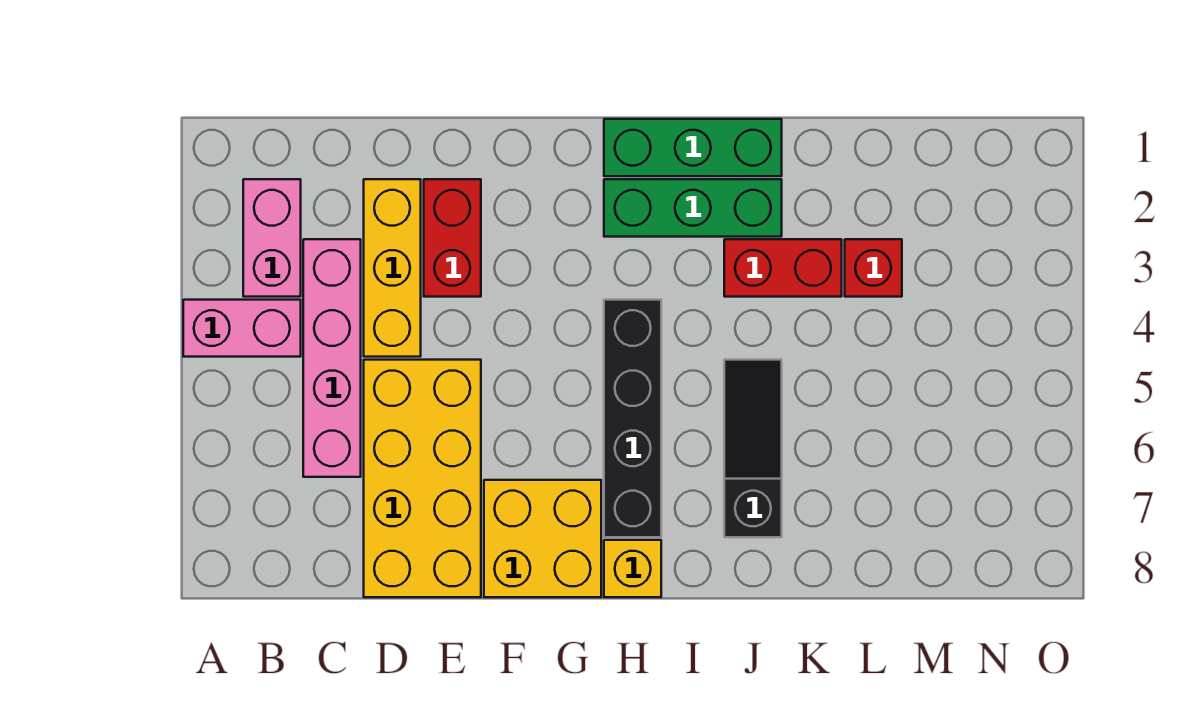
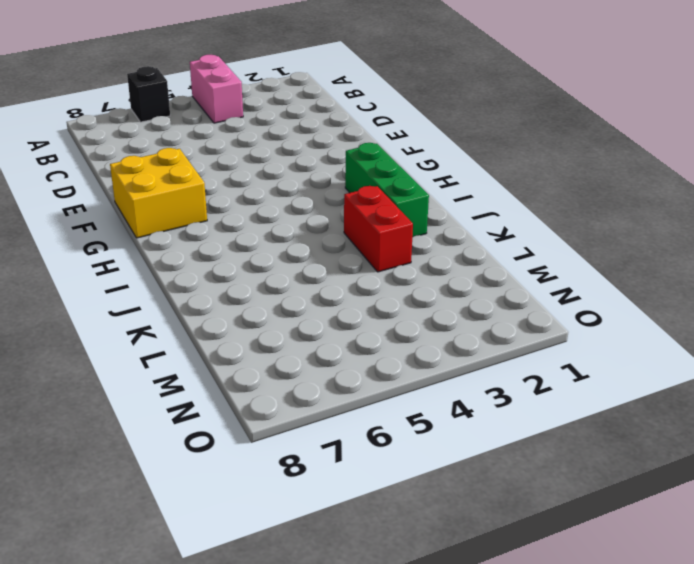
black 1x1 brick [127,66,170,122] -> none
none -> pink 1x2 brick [243,179,301,297]
none -> pink 1x4 brick [303,239,361,477]
none -> yellow 1x3 brick [364,179,421,357]

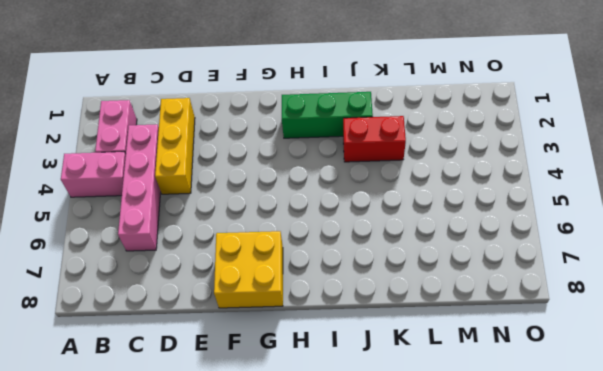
none -> yellow 2x4 brick [364,360,481,597]
none -> red 1x2 brick [424,179,481,297]
none -> green 1x3 brick [604,119,782,176]

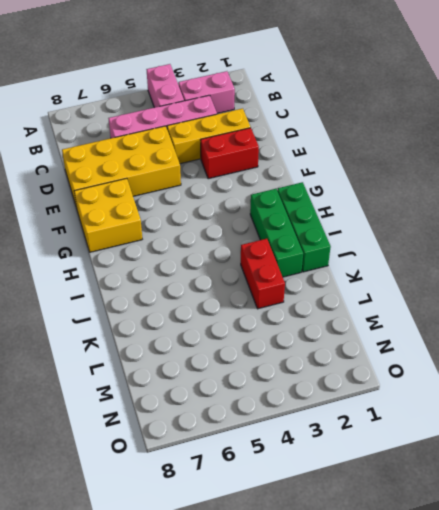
none -> black 1x4 brick [604,300,661,537]
none -> yellow 1x1 brick [604,540,661,597]
none -> black 1x3 slope [724,360,782,537]

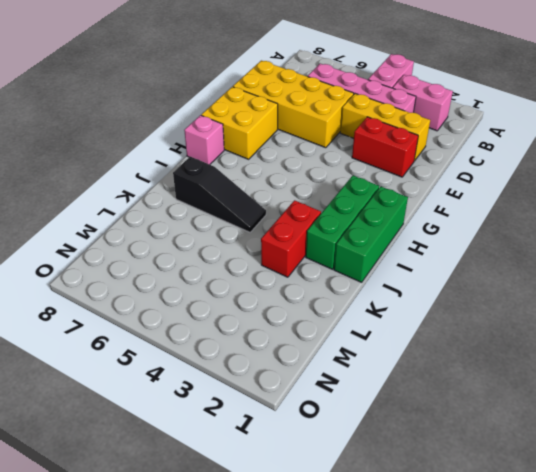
pink 1x1 brick [184,115,224,165] -> yellow 1x1 brick [604,540,661,597]
none -> black 1x4 brick [604,300,661,537]
none -> red 1x1 brick [845,239,902,297]

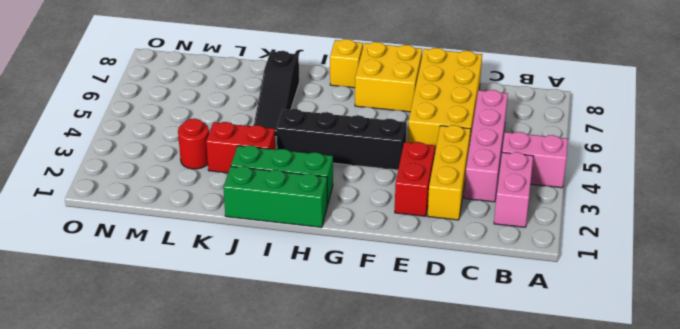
black 1x4 brick [277,109,407,170] -> black 1x4 brick turned to [604,300,661,537]
red 1x1 round brick [178,119,209,169] -> red 1x1 brick [845,239,902,297]

